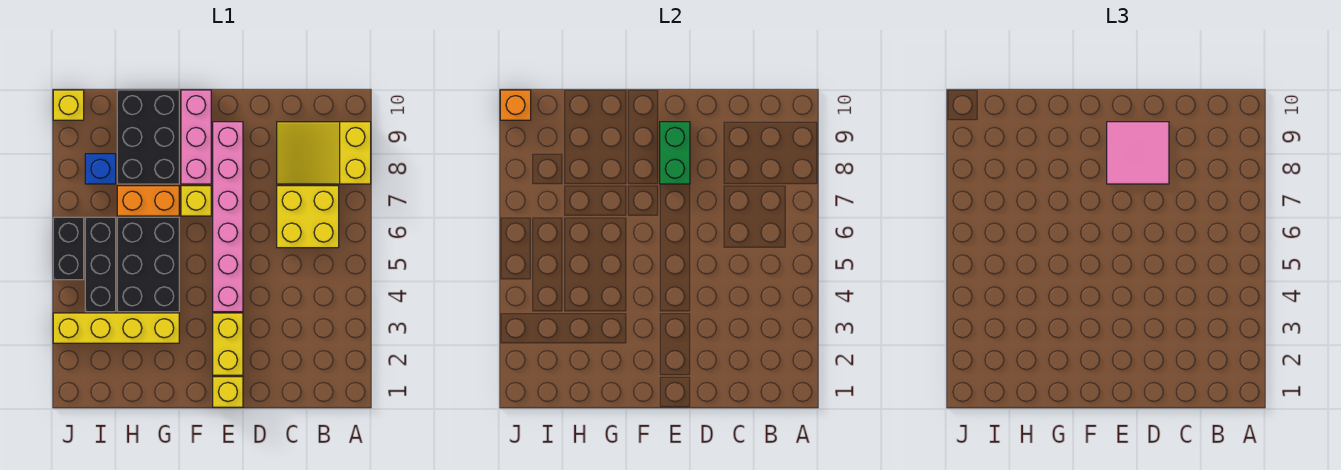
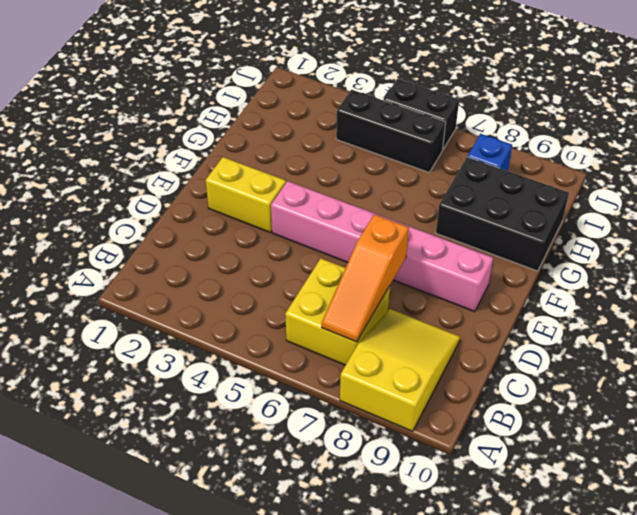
orange 1x3 slope [322,215,409,342] -> none
none -> yellow 1x1 brick [213,377,243,407]
none -> yellow 1x1 brick [181,186,211,216]
none -> pink 1x3 brick [181,90,211,184]

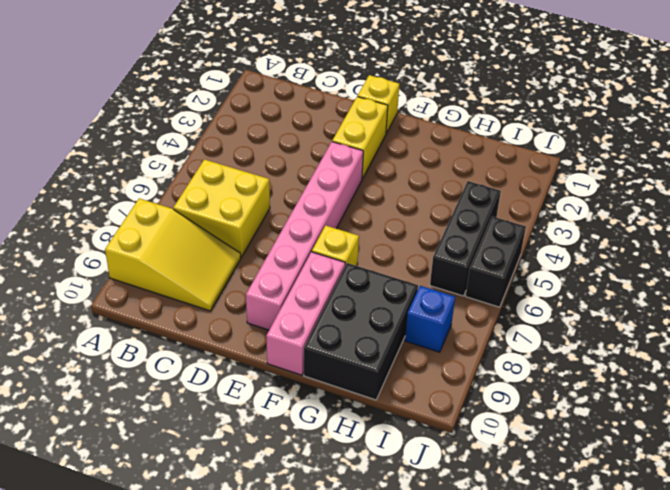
none -> yellow 1x4 brick [53,313,179,343]
none -> black 2x3 brick [117,217,179,312]
none -> orange 1x2 brick [117,186,179,216]

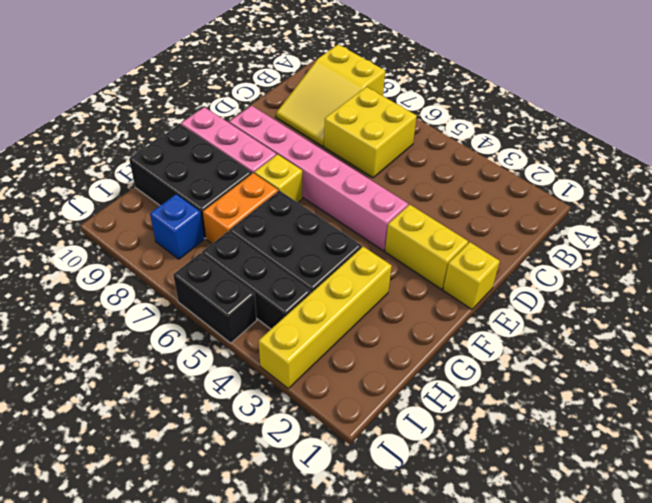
none -> yellow 1x1 brick [53,90,84,120]
none -> green 1x2 brick [660,122,690,184]
none -> orange 1x1 brick [500,90,531,120]

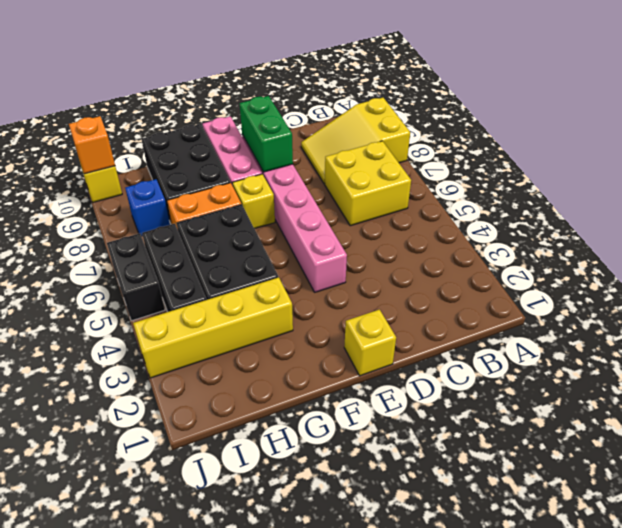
none -> yellow 1x2 brick [213,313,243,375]
none -> pink 2x2 tile [1107,122,1169,184]

